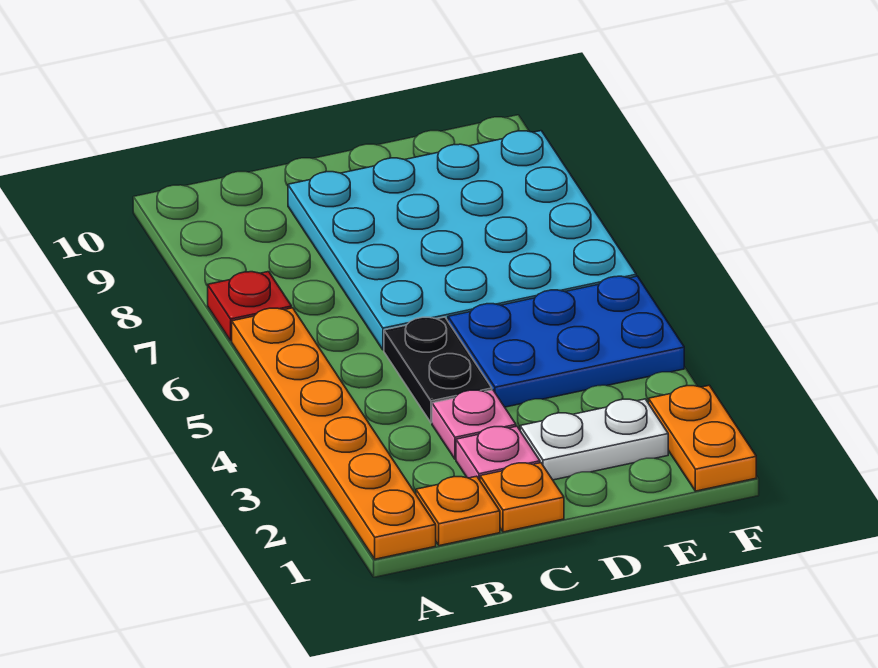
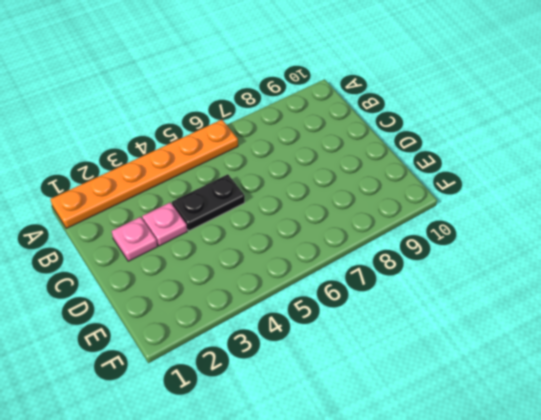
none -> red 1x1 plate [208,272,292,341]
none -> orange 1x1 plate [416,476,500,546]

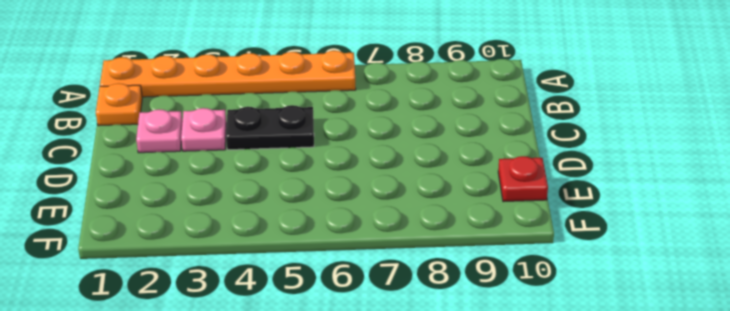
red 1x1 plate [498,156,548,202] -> red 1x1 plate moved to [208,272,292,341]
none -> orange 1x1 plate [480,463,564,532]
none -> cyan 4x4 plate [288,131,636,350]

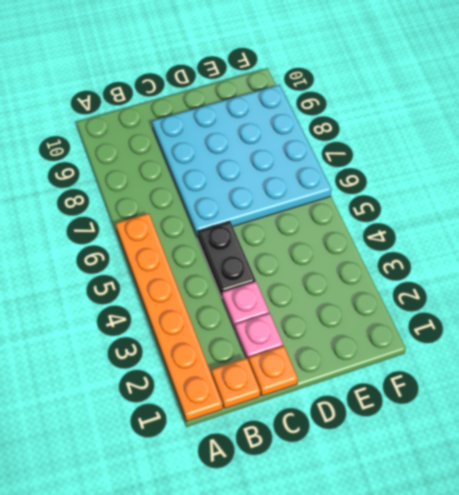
none -> red 1x1 plate [208,272,292,341]
none -> white 1x2 plate [520,399,668,480]

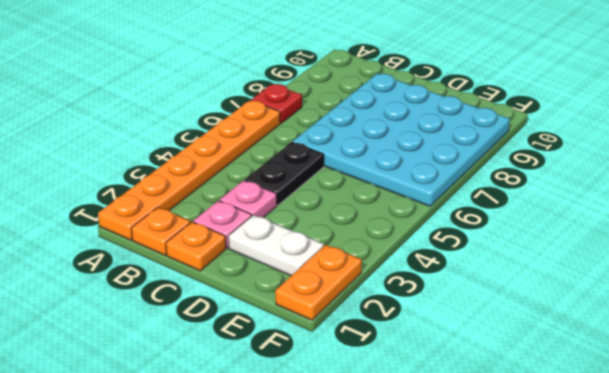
none -> blue 2x3 plate [448,276,684,407]

